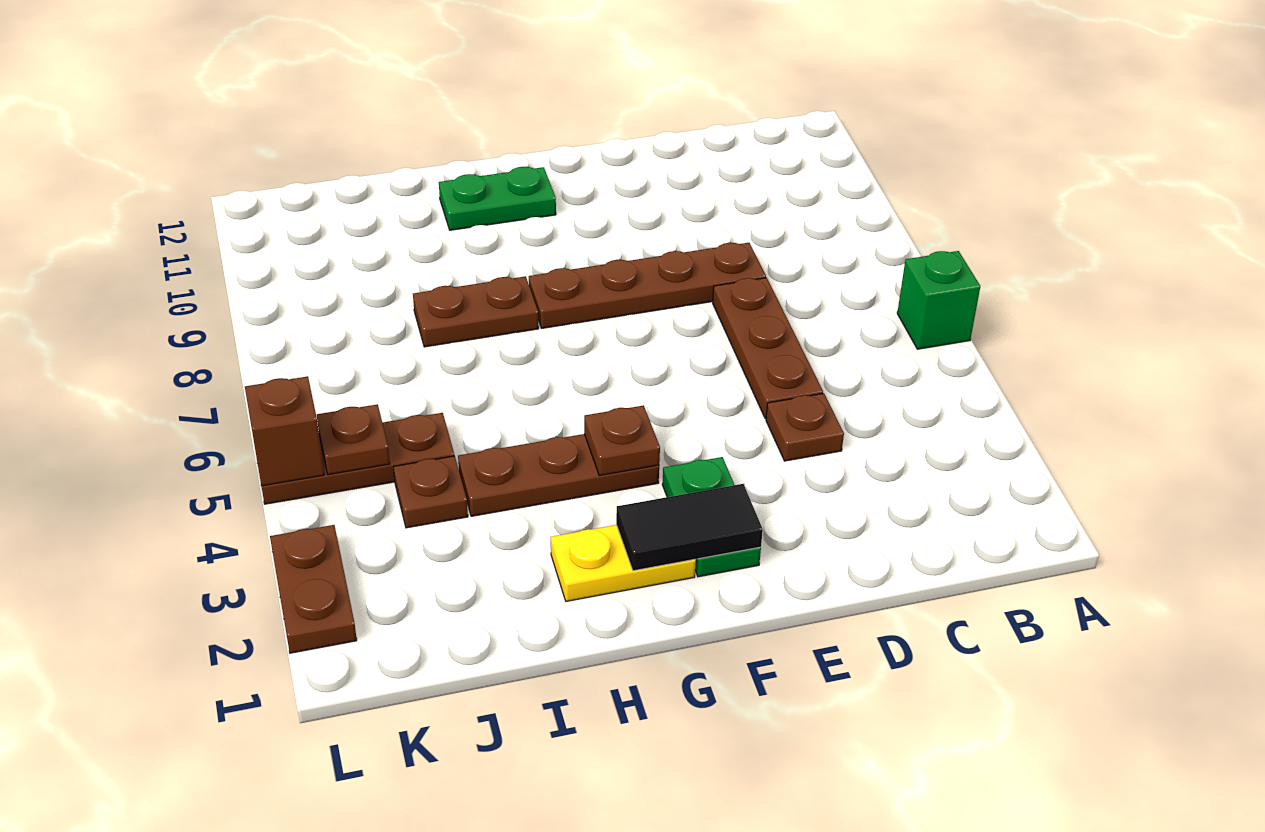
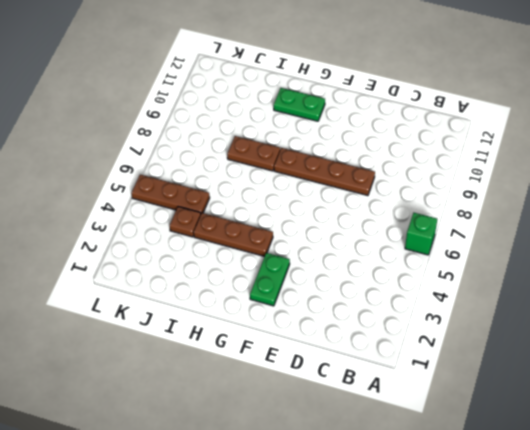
none -> brown 1x1 plate [766,393,844,461]
none -> brown 1x3 plate [713,278,823,418]
none -> yellow 1x2 plate [551,525,696,602]

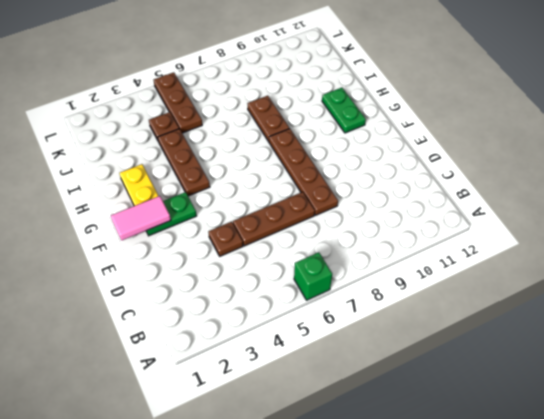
pink 1x2 tile [111,196,171,241] -> black 1x2 tile [616,484,763,571]
none -> brown 1x2 plate [270,525,357,653]
none -> brown 1x1 plate [584,405,660,476]
none -> brown 1x1 plate [317,404,390,475]

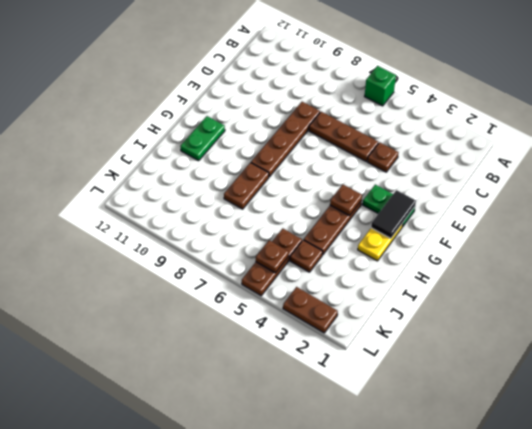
none -> brown 1x1 brick [245,376,324,486]

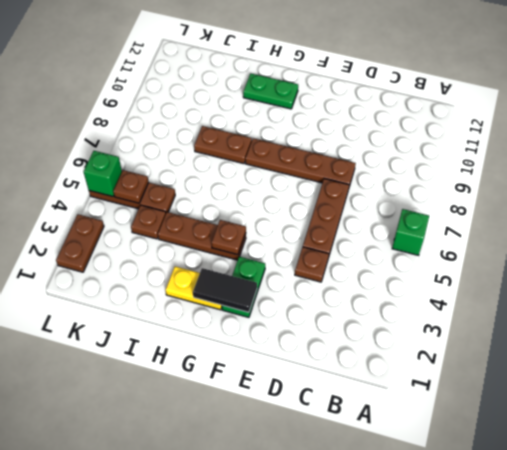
green 1x1 brick [84,151,122,197] -> brown 1x1 brick [245,376,324,486]

